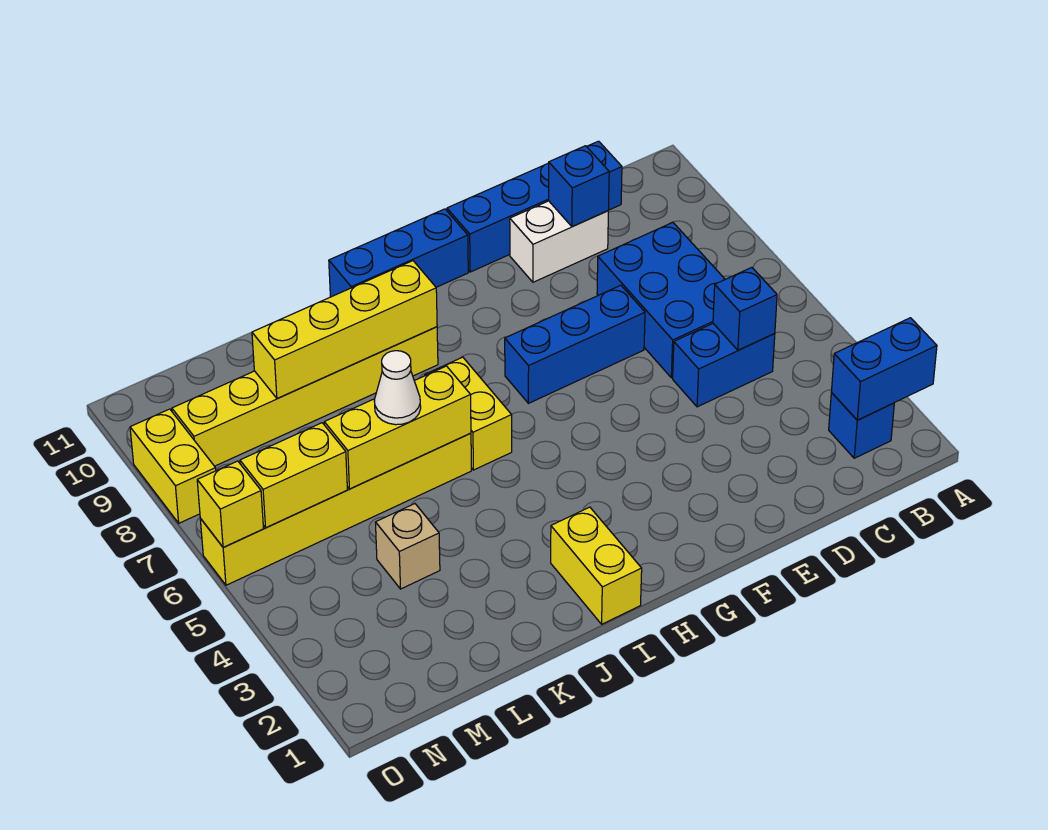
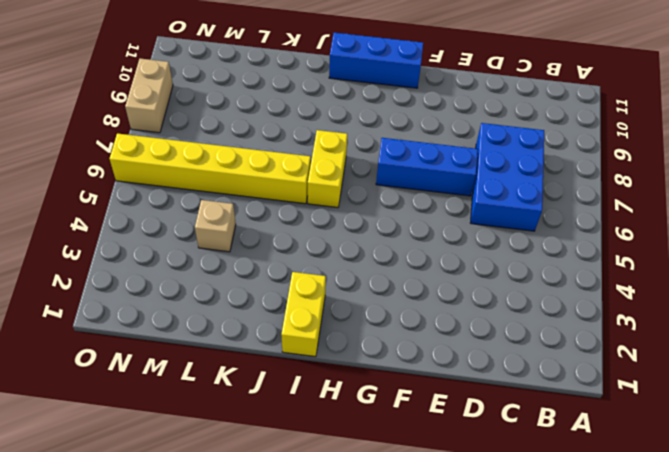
tan 1x2 brick [125,59,173,133] -> yellow 1x2 brick [130,409,216,523]
none -> blue 1x1 brick [829,393,894,458]
none -> blue 1x2 brick [673,324,775,407]
none -> blue 1x4 brick [447,141,622,272]

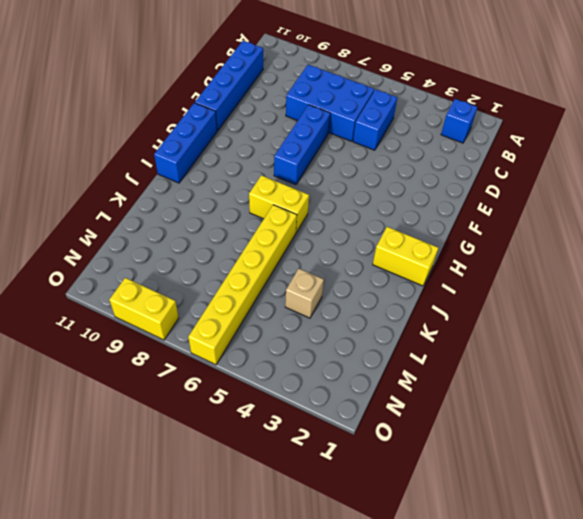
none -> white 1x2 brick [510,201,608,282]
none -> yellow 1x6 brick [172,327,438,466]
none -> blue 1x2 brick [831,318,937,420]

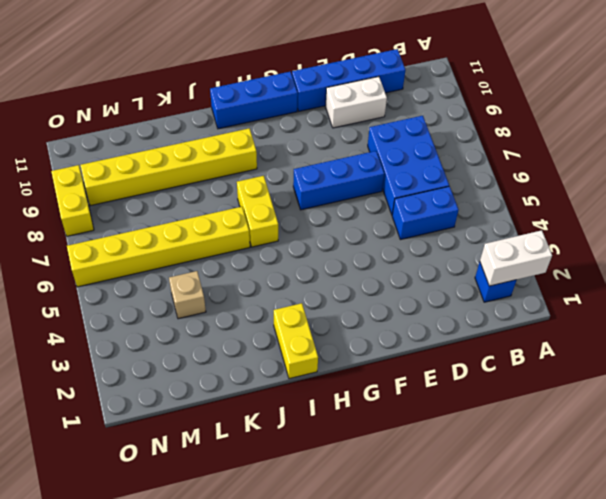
white 1x2 brick [480,230,552,286] -> blue 1x2 brick [831,318,937,420]
none -> blue 1x1 brick [713,267,777,350]
none -> blue 1x1 brick [548,146,609,227]
none -> yellow 1x4 brick [252,261,437,399]

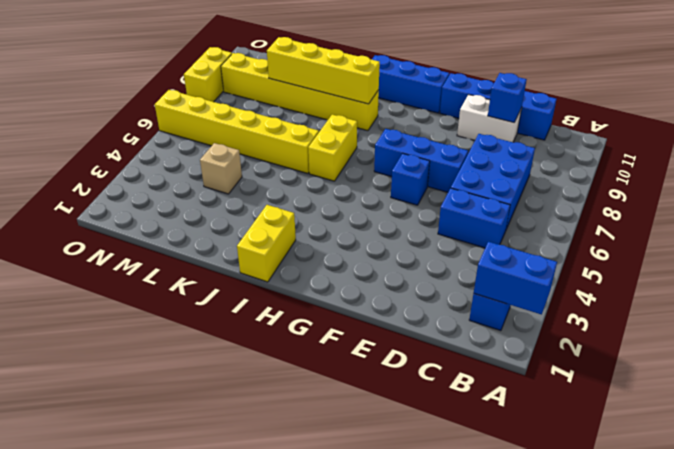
blue 1x1 brick [391,154,430,205] -> blue 1x1 brick moved to [713,267,777,350]
none -> yellow 1x3 brick [324,366,471,489]
none -> yellow 1x2 brick [240,423,347,527]
none -> yellow 1x1 brick [197,461,264,548]

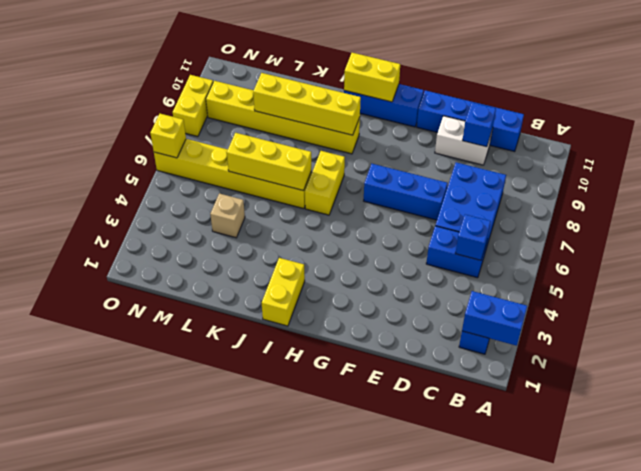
yellow 1x2 brick [344,53,400,102] -> yellow 1x2 brick moved to [240,423,347,527]
none -> white 1x1 cone [374,351,421,425]

